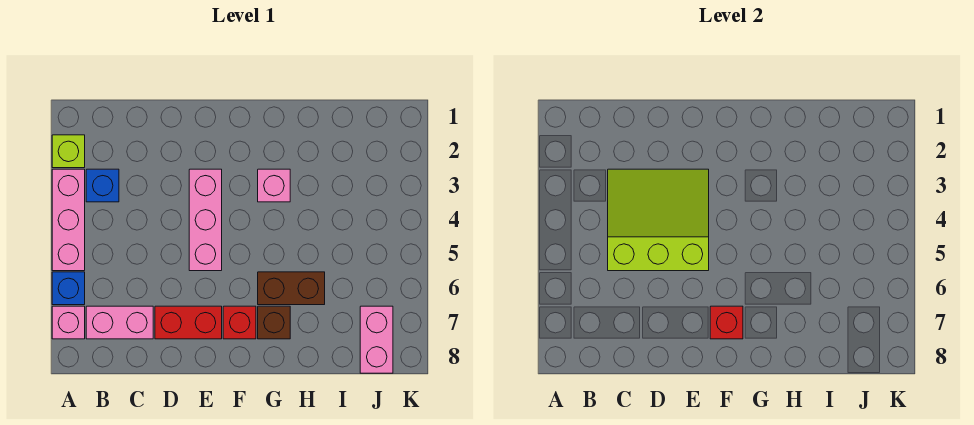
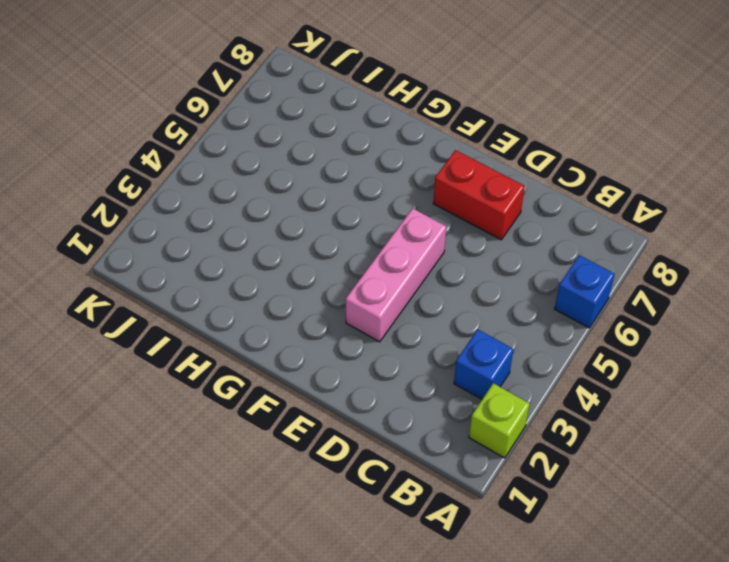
none -> pink 1x3 brick [52,169,85,271]
none -> pink 1x1 brick [52,306,85,339]
none -> pink 1x2 brick [86,306,153,339]

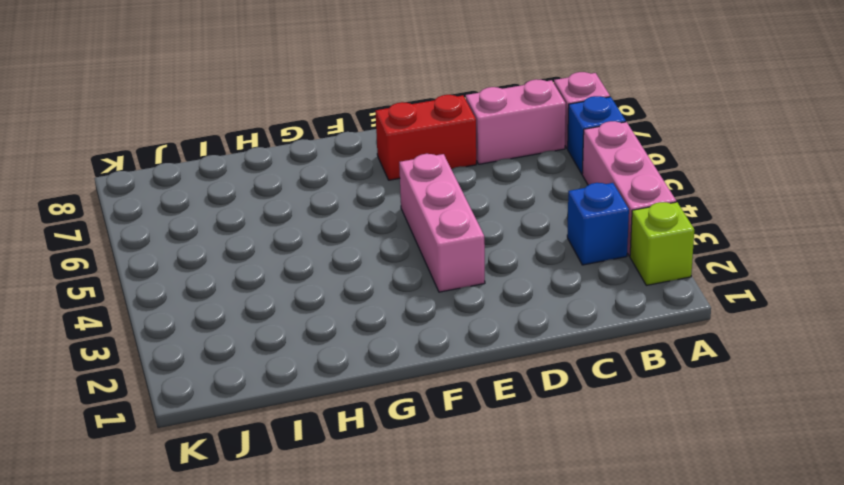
none -> red 1x1 brick [223,306,256,339]
none -> pink 1x1 brick [258,169,290,202]
none -> brown 1x2 brick [258,272,325,305]

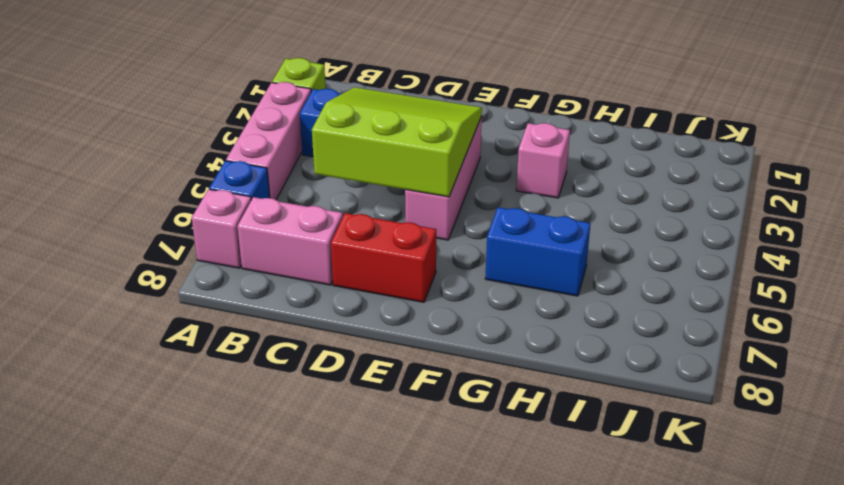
blue 1x2 brick [485,207,590,296] -> brown 1x2 brick [258,272,325,305]
none -> red 1x1 brick [223,306,256,339]
none -> brown 1x1 brick [258,306,290,339]
none -> pink 1x2 brick [360,306,393,373]

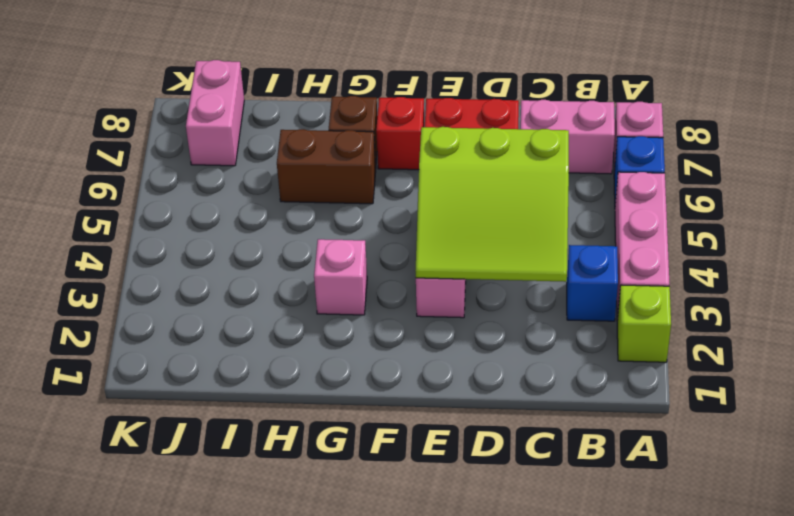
none -> red 1x1 brick [710,306,743,339]

